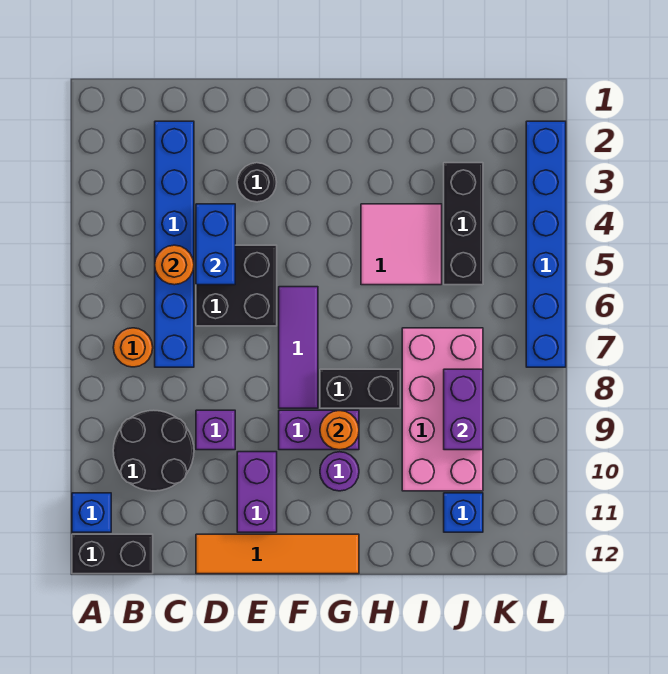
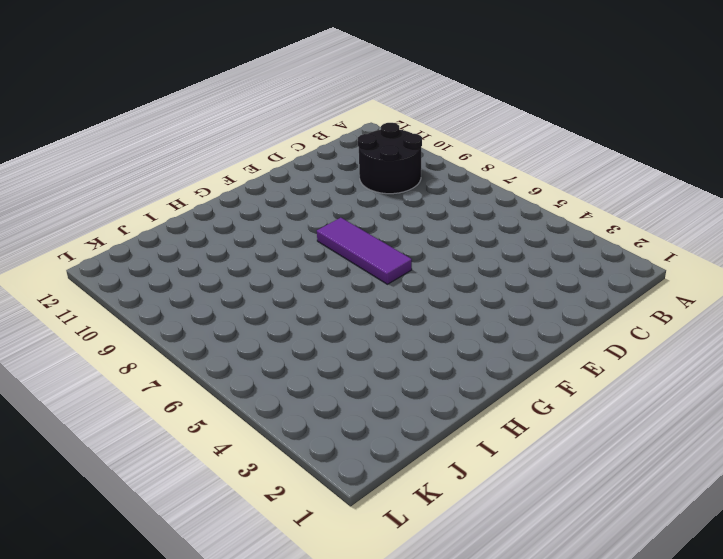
none -> blue 1x1 brick [72,493,111,532]
none -> black 1x2 brick [72,534,153,574]
none -> orange 1x1 round brick [113,328,153,367]

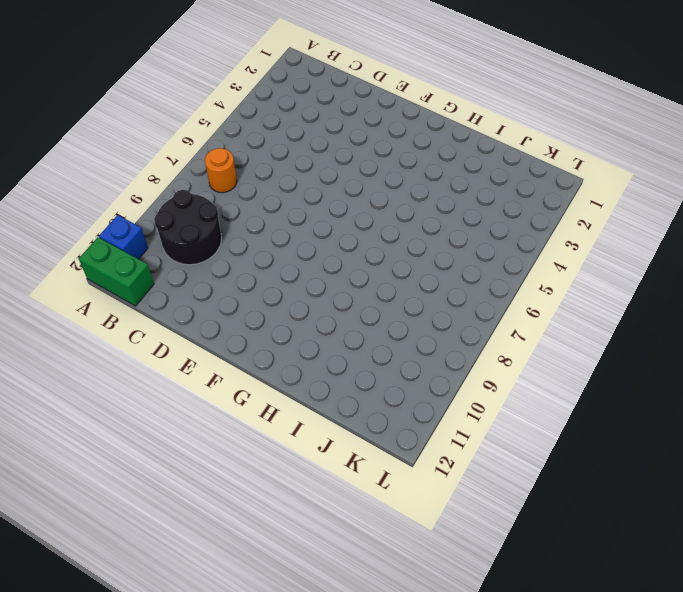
green 1x2 brick [79,237,154,306] -> black 1x2 brick [72,534,153,574]
none -> blue 1x6 brick [155,121,194,367]
none -> black 2x2 brick [196,245,277,326]
none -> purple 1x1 brick [196,410,235,450]

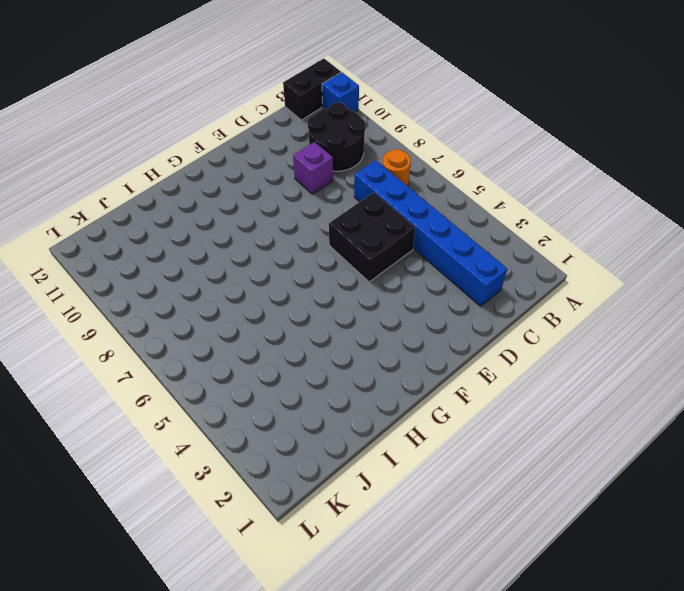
none -> orange 1x4 tile [196,534,359,574]
none -> black 1x1 round brick [237,163,277,202]
none -> purple 1x2 brick [237,452,277,532]

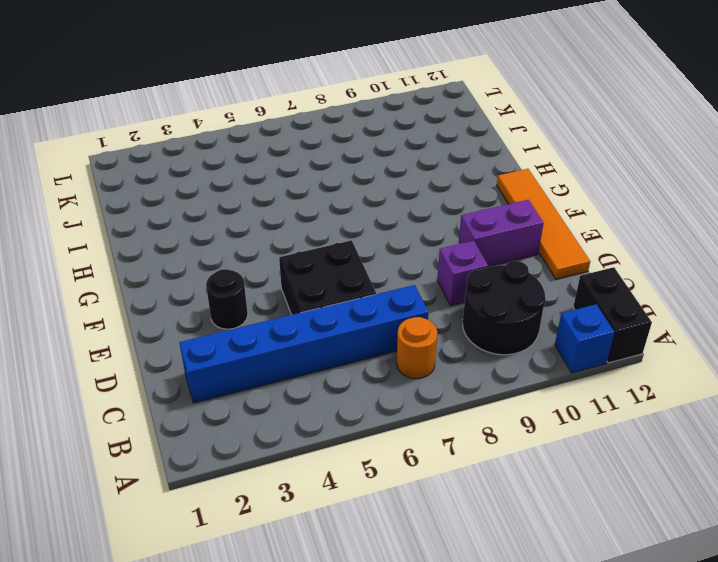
none -> purple 1x3 tile [279,287,318,408]
none -> purple 1x2 brick [279,410,359,450]
none -> black 1x2 brick [320,369,400,408]

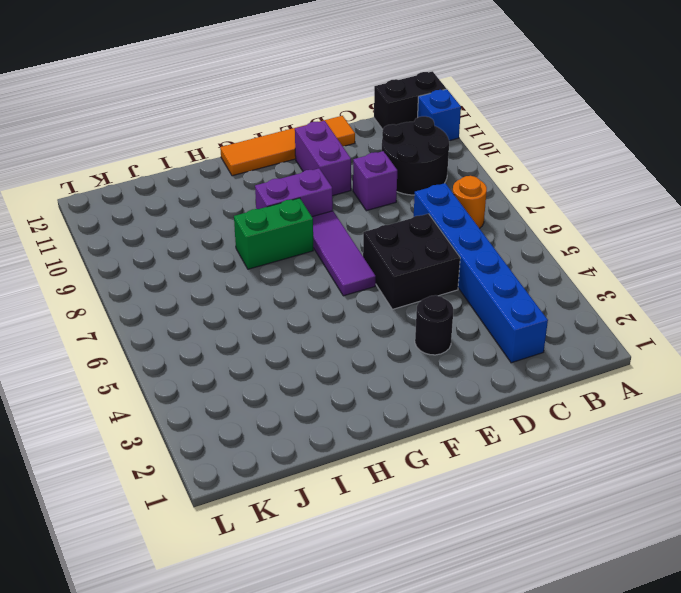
green 1x2 brick [234,198,313,269] -> black 1x2 brick [320,369,400,408]
none -> purple 1x1 round brick [320,452,359,491]
none -> pink 2x2 tile [361,204,442,285]
none -> pink 2x4 brick [402,328,483,491]

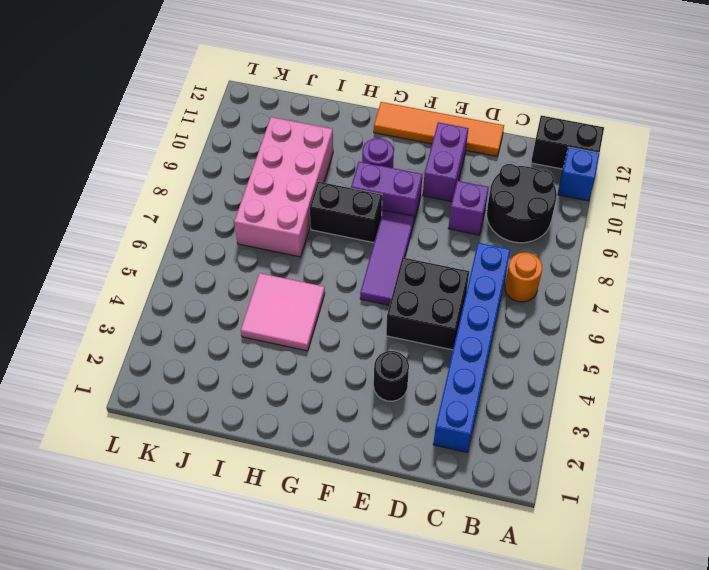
none -> black 1x3 brick [444,163,483,285]
none -> blue 1x1 brick [444,493,483,532]
none -> blue 1x6 brick [526,121,566,367]

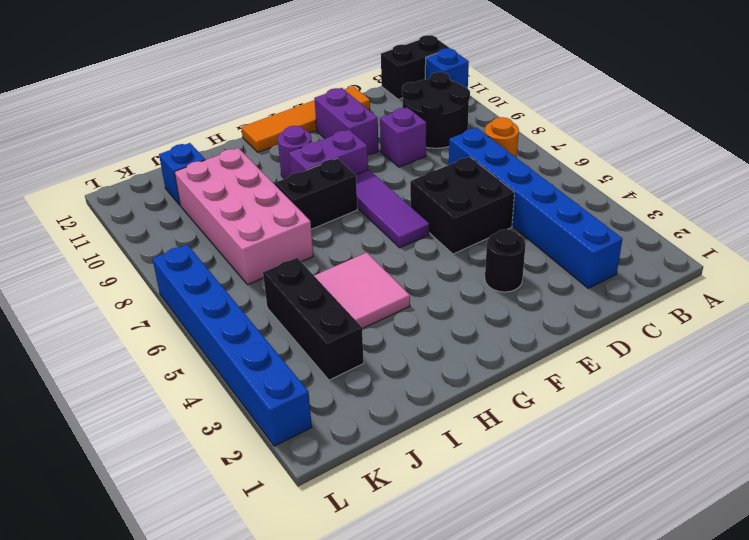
none -> orange 1x1 round brick [155,245,194,285]
none -> blue 1x2 brick [196,204,235,285]
none -> orange 1x1 round brick [320,410,359,450]

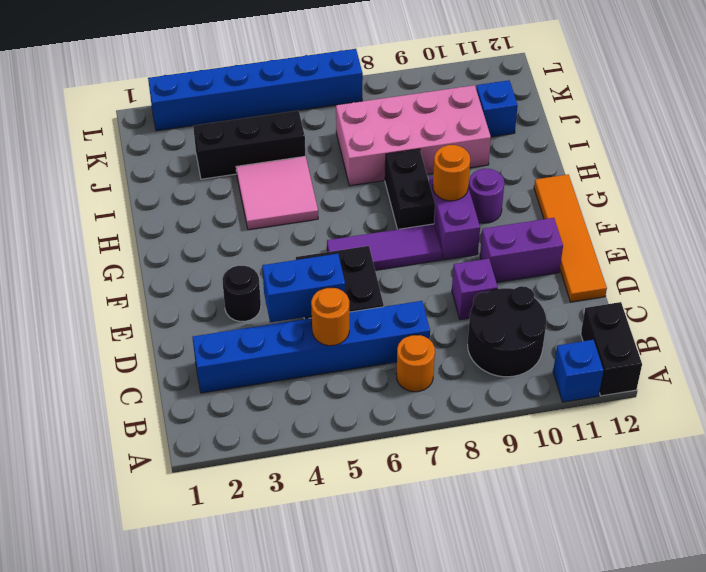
none -> purple 1x2 brick [444,369,483,450]

